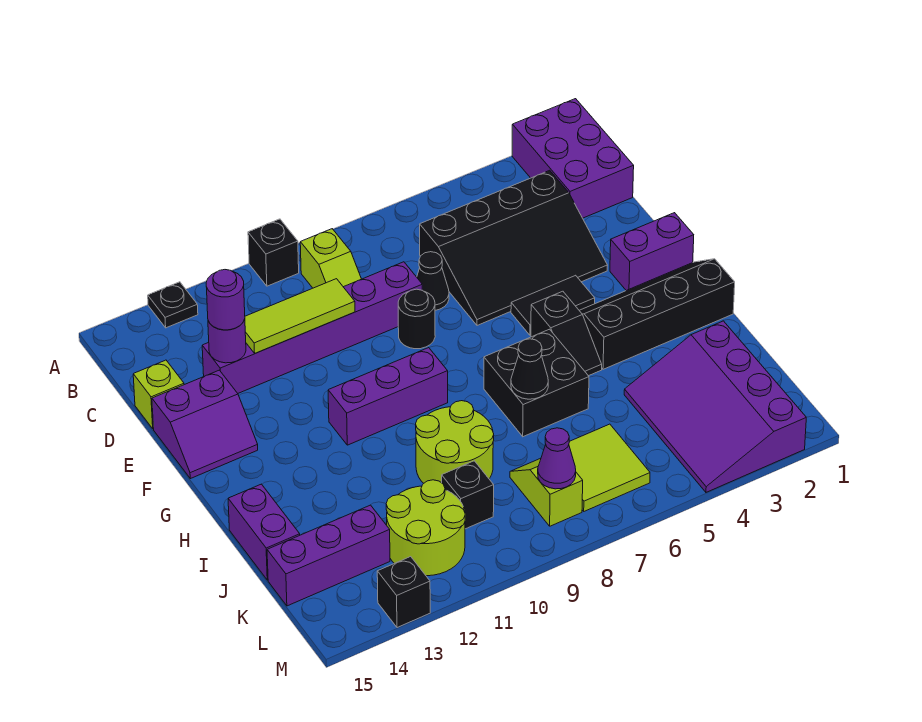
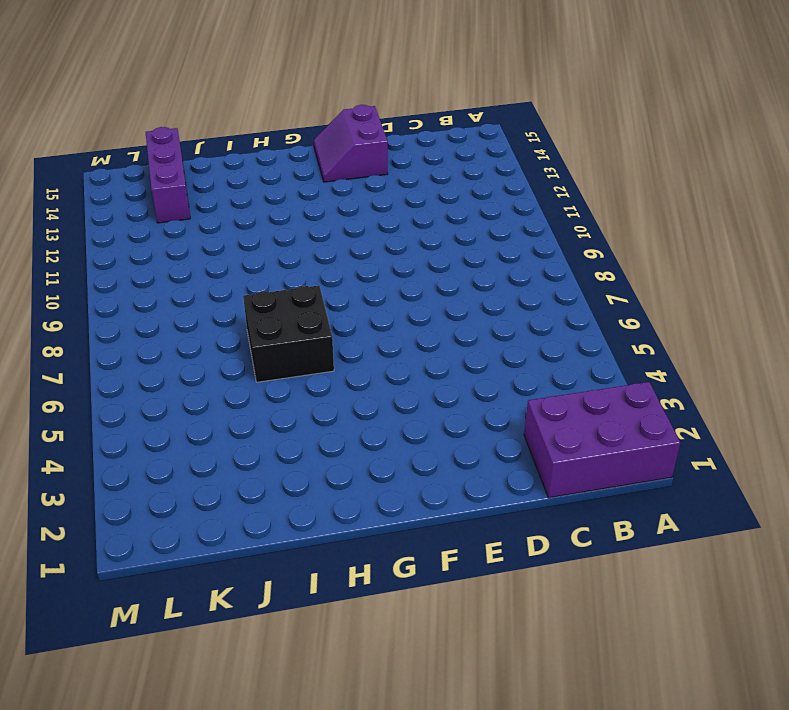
none -> black 1x1 brick [248,219,299,286]
none -> black 1x1 plate [148,282,198,328]
none -> lime 1x2 slope [300,229,361,288]
none -> black 3x4 slope [420,170,608,325]

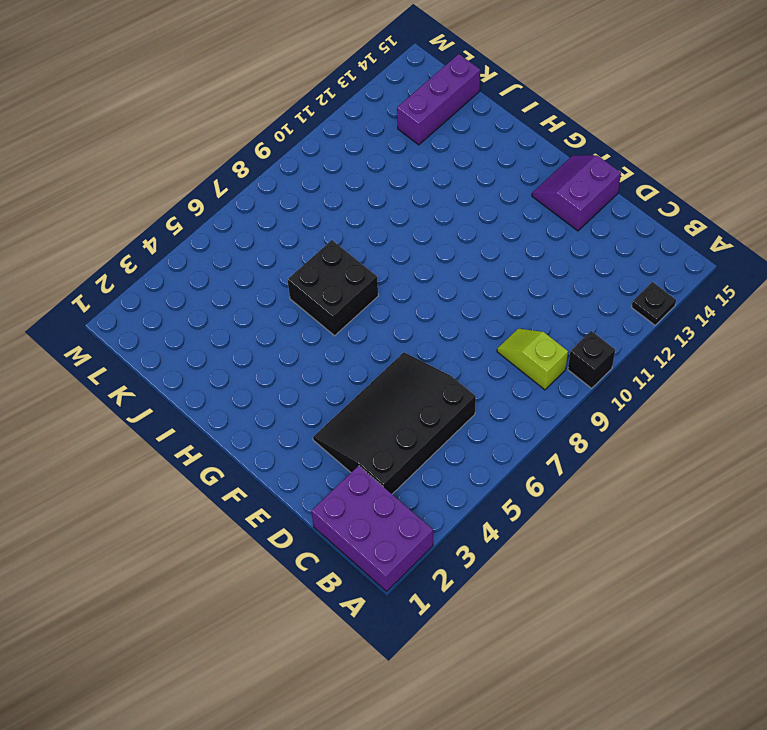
none -> black 1x1 cone [417,252,449,310]
none -> purple 1x6 brick [202,262,422,393]
none -> lime 1x1 brick [133,360,184,429]
none -> black 1x1 round brick [398,289,435,349]

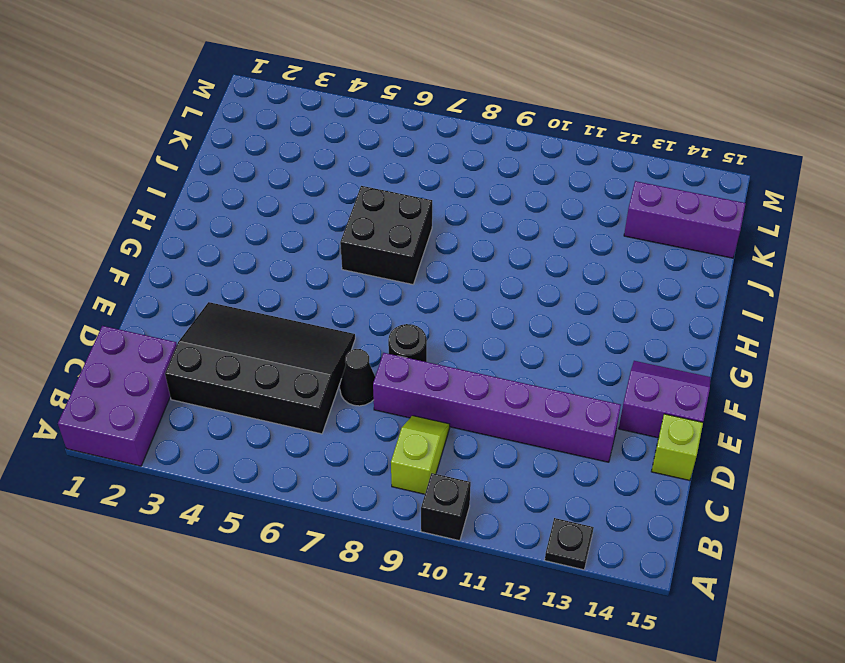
none -> purple 1x2 brick [610,213,694,291]
none -> black 1x2 tile [511,275,595,335]
none -> black 2x4 slope [579,259,735,369]
none -> black 1x2 slope [531,291,602,376]

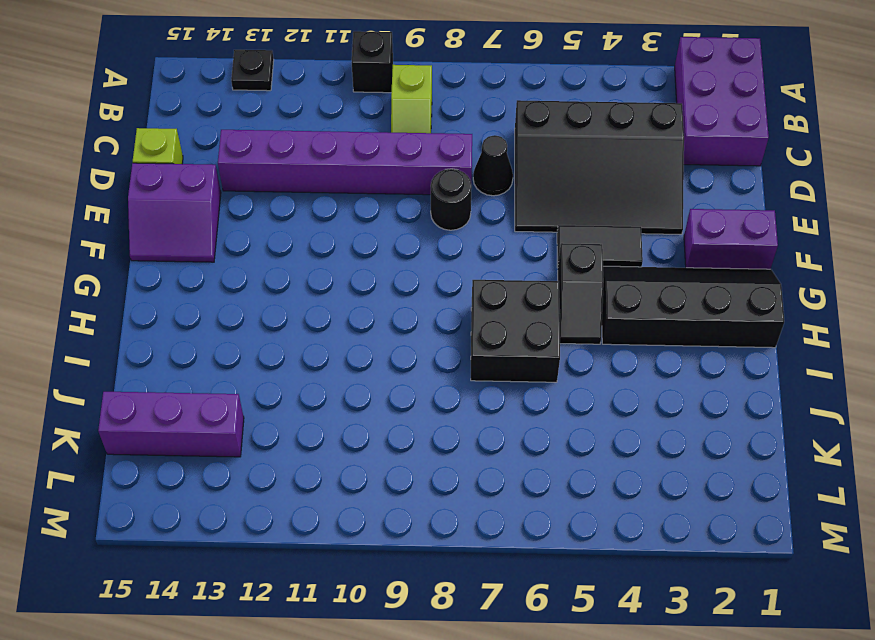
none -> purple 1x3 brick [328,348,448,445]
none -> lime 2x2 round brick [416,401,494,483]
none -> purple 1x2 brick [228,484,300,580]
none -> purple 3x4 slope [624,321,806,492]

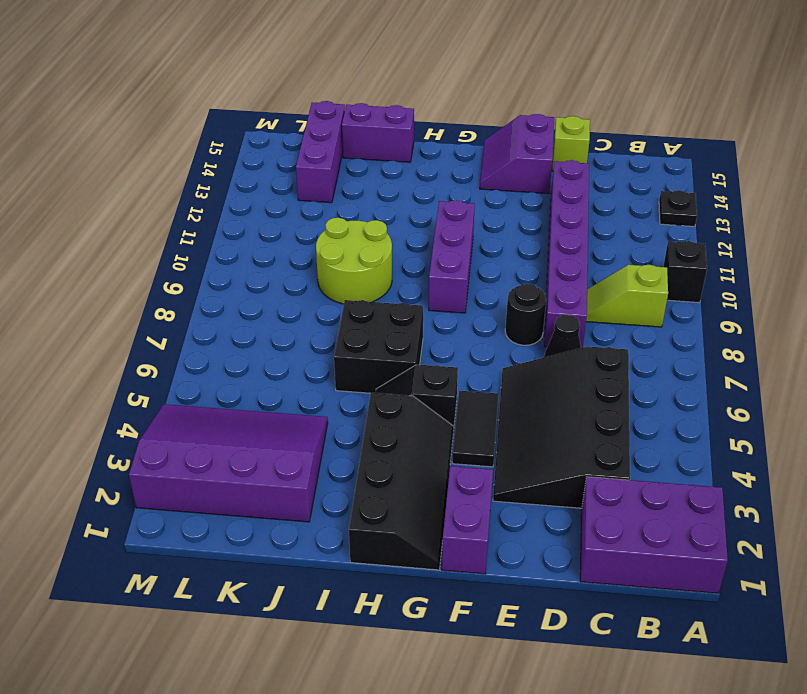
none -> lime 2x2 tile [569,424,650,511]
none -> lime 1x2 slope [510,458,583,526]
none -> black 1x1 brick [442,461,494,529]
none -> lime 2x2 round brick [386,480,465,576]

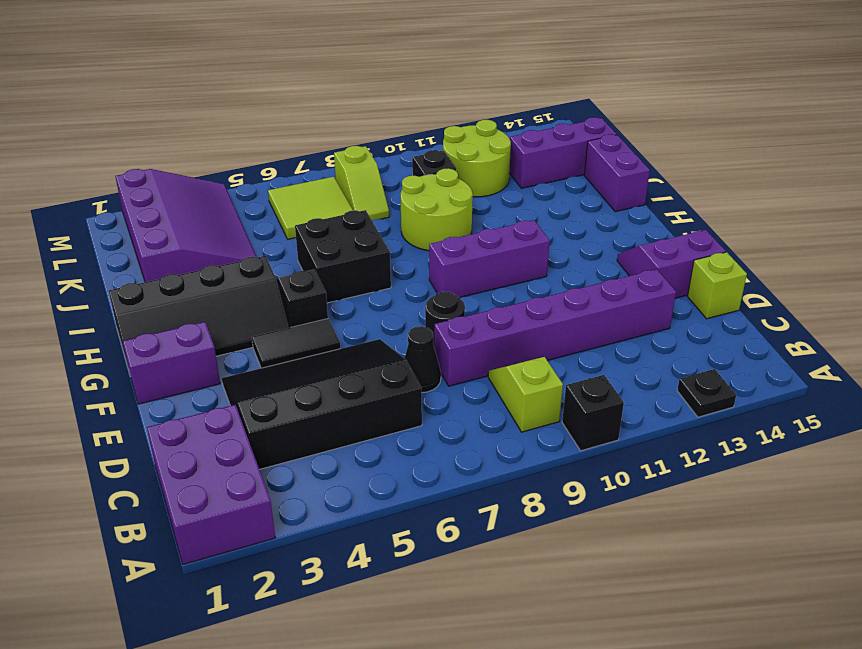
none -> black 1x1 brick [377,557,430,628]
none -> lime 1x3 tile [245,279,355,353]
none -> purple 1x1 round brick [208,319,246,363]
none -> black 1x1 cone [511,339,548,399]

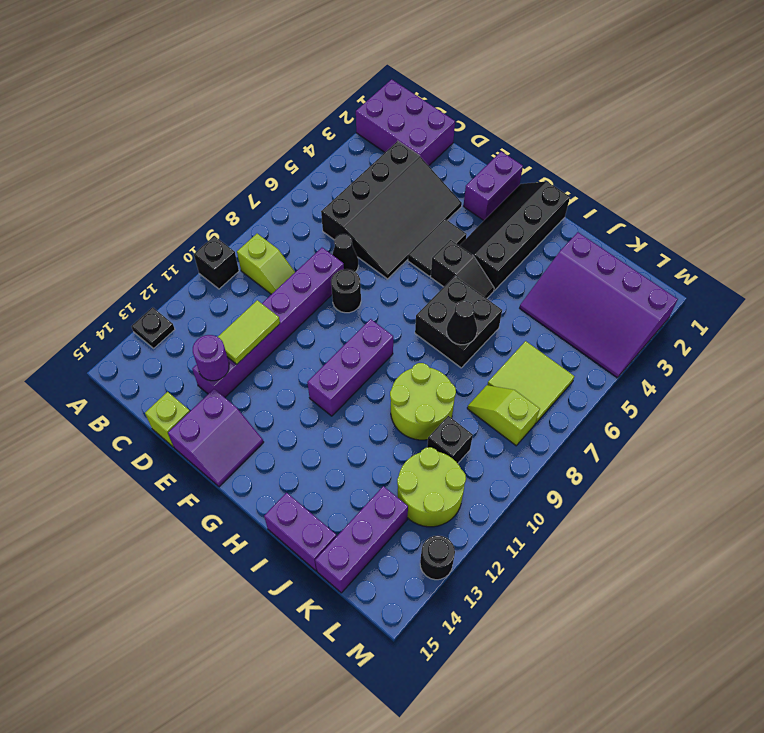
lime 1x2 tile [218,300,280,364] -> lime 1x3 tile [245,279,355,353]
black 1x1 round brick [420,535,455,580] -> black 1x1 brick [377,557,430,628]
none -> purple 1x1 cone [538,428,576,489]
none -> purple 1x1 round brick [206,270,245,330]

